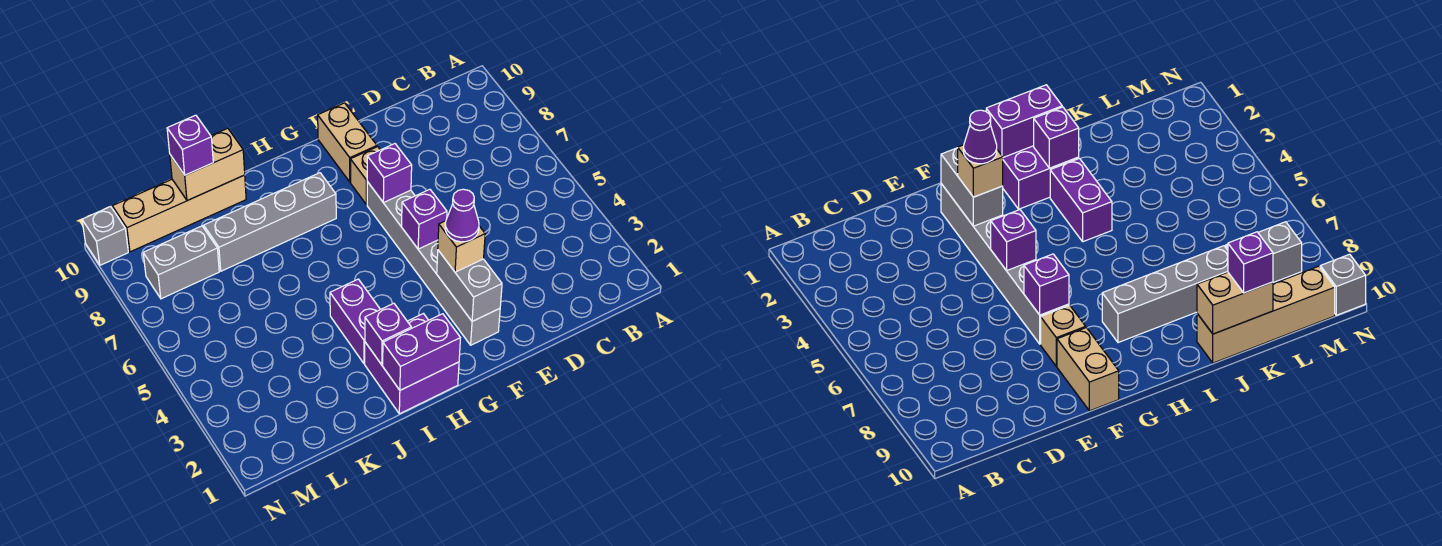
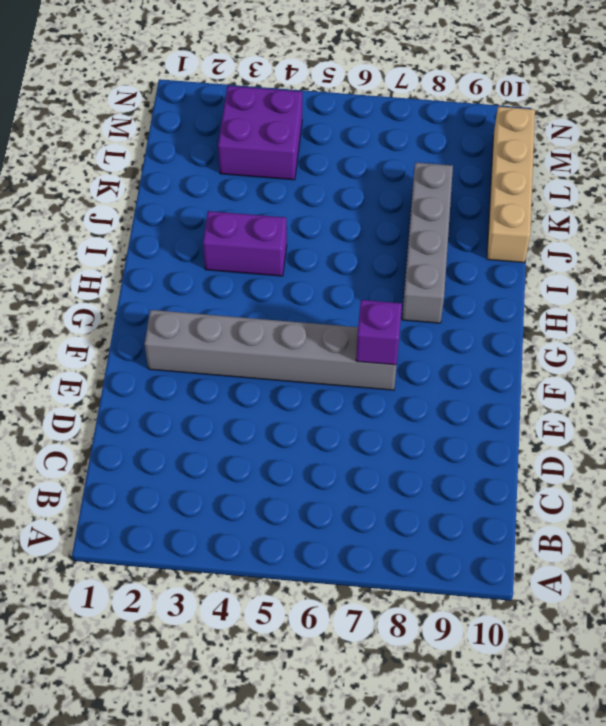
purple 2x2 brick [218,86,302,180] -> purple 2x2 brick moved to [365,314,459,414]
none -> tan 1x1 brick [350,147,380,205]
none -> tan 1x2 brick [318,103,377,182]
none -> grey 1x2 brick [143,226,219,299]

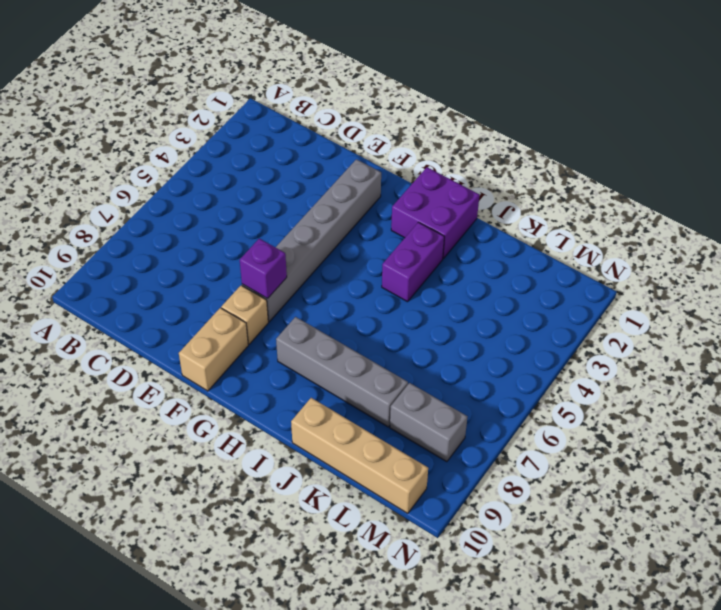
none -> grey 1x1 brick [82,207,128,265]
none -> grey 1x2 brick [437,250,502,321]
none -> purple 1x1 brick [402,189,447,249]

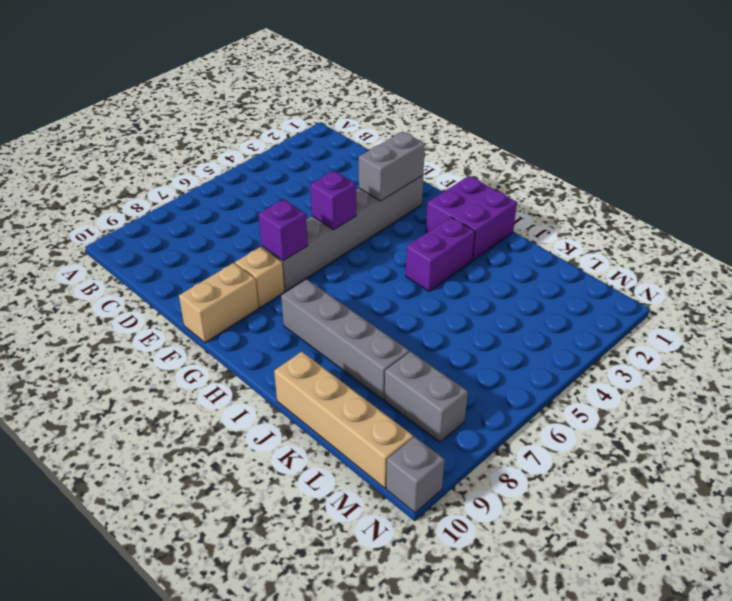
none -> purple 1x2 brick [383,314,460,390]
none -> purple 1x1 brick [365,303,411,365]
none -> tan 1x2 brick [170,128,245,201]

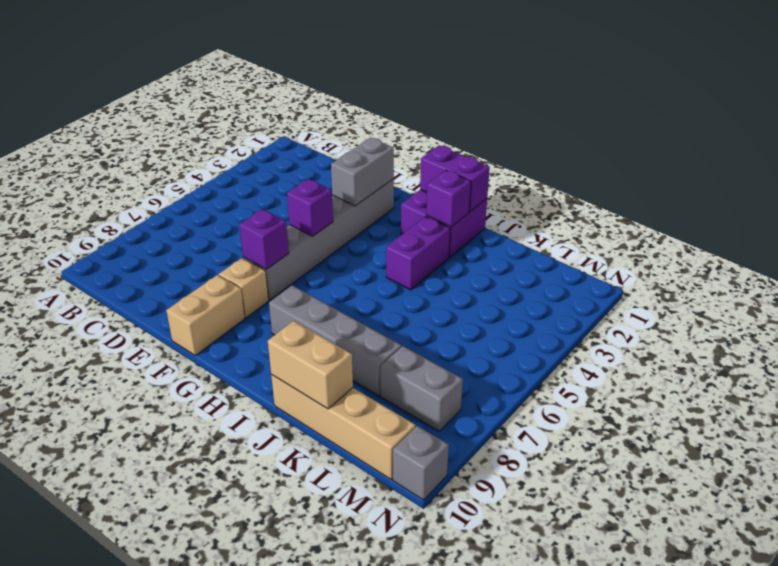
none -> tan 1x1 brick [438,221,485,272]
none -> purple 1x1 brick [167,115,213,175]
none -> purple 1x1 cone [445,189,479,242]

